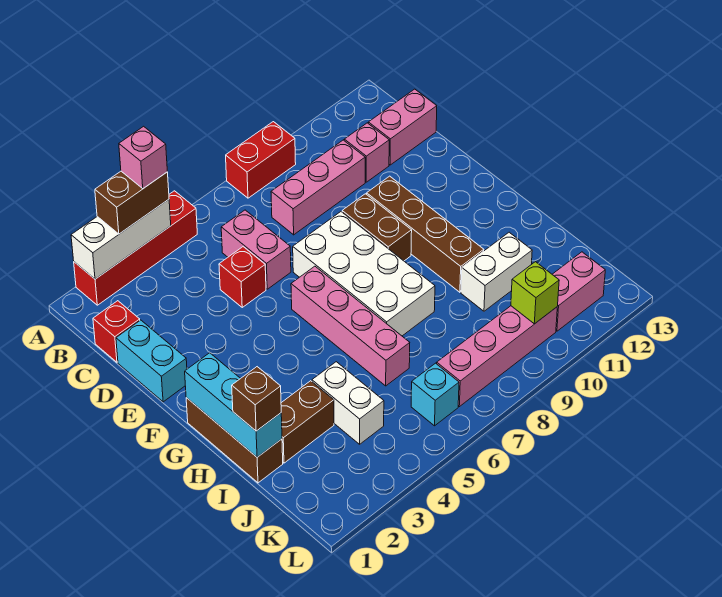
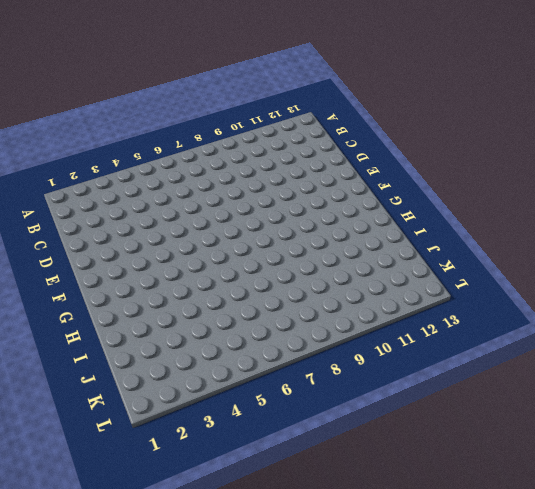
none -> red 1x4 brick [74,191,197,305]
none -> red 1x2 brick [226,122,296,198]
none -> red 1x1 brick [93,301,140,362]

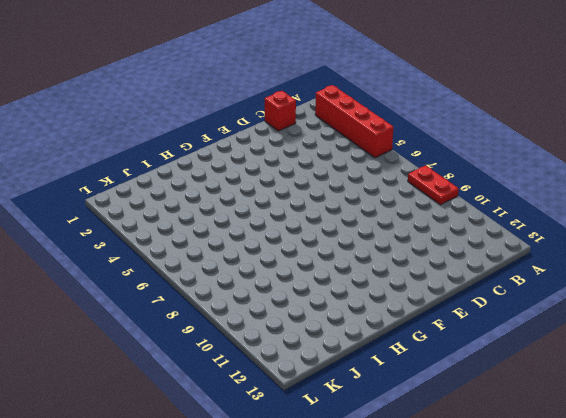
red 1x2 plate [408,165,459,205] -> red 1x2 brick [226,122,296,198]
none -> pink 1x2 brick [221,210,291,289]
none -> pink 1x3 brick [271,140,365,235]
none -> pink 1x1 brick [344,123,389,182]

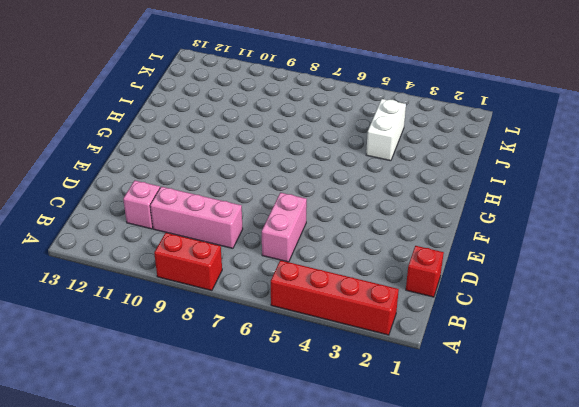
none -> pink 1x2 brick [368,89,437,165]
none -> cyan 1x2 brick [116,320,187,402]
none -> red 1x1 brick [219,247,266,307]

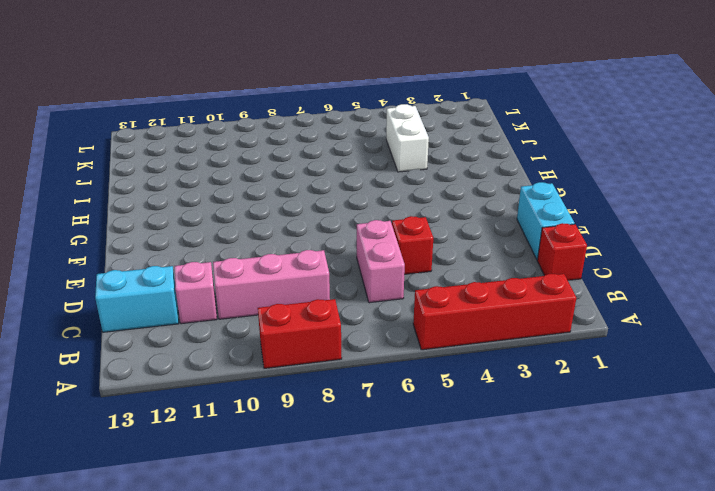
cyan 1x2 brick [95,266,179,332] -> pink 1x2 brick [368,89,437,165]
none -> white 2x4 brick [293,212,435,336]
none -> brown 1x2 brick [342,194,412,261]
none -> brown 1x4 brick [367,176,484,292]

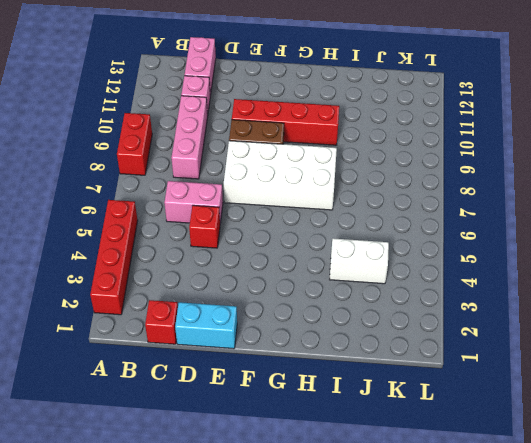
red 1x4 brick [232,99,339,145] -> brown 1x4 brick [367,176,484,292]
none -> pink 1x4 brick [291,266,410,386]
none -> brown 1x3 brick [186,398,283,483]
none -> brown 1x2 brick [281,381,334,463]

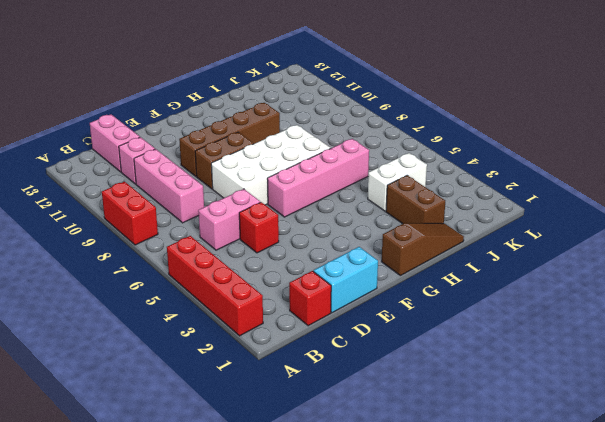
brown 1x3 slope [382,223,464,276] -> brown 1x3 brick [186,398,283,483]
none -> white 1x2 brick [461,232,532,311]
none -> cyan 1x1 brick [411,363,459,426]
none -> pink 1x4 brick [437,306,557,407]

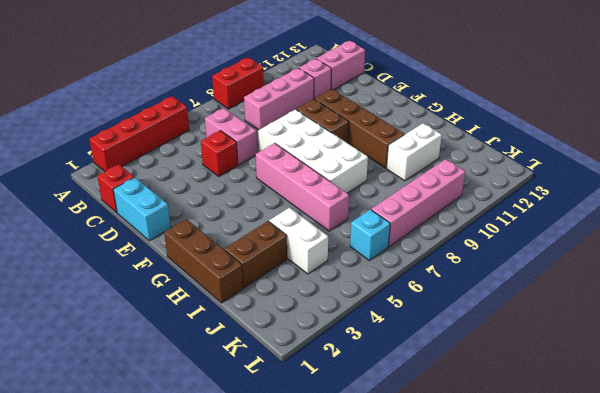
none -> pink 1x2 brick [552,252,605,331]
none -> white 1x3 brick [71,200,171,279]
none -> cyan 1x3 brick [185,353,282,457]

